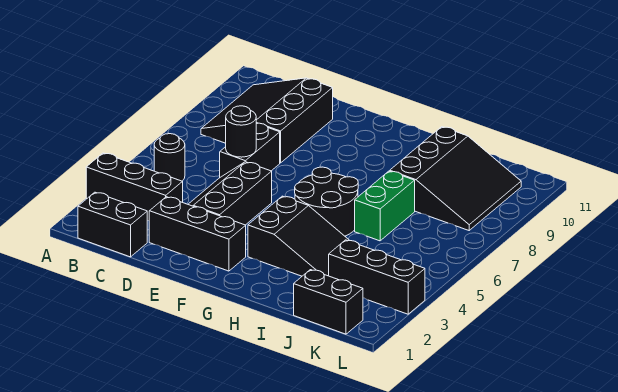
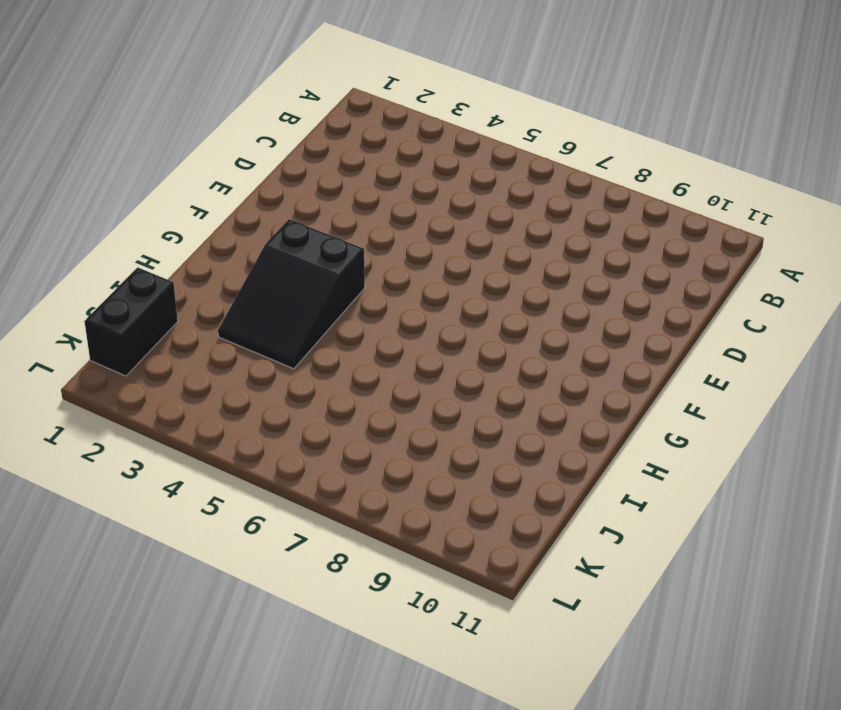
none -> black 1x3 brick [86,153,183,221]
none -> black 1x2 brick [78,192,147,257]
none -> black 1x1 round brick [154,134,185,181]

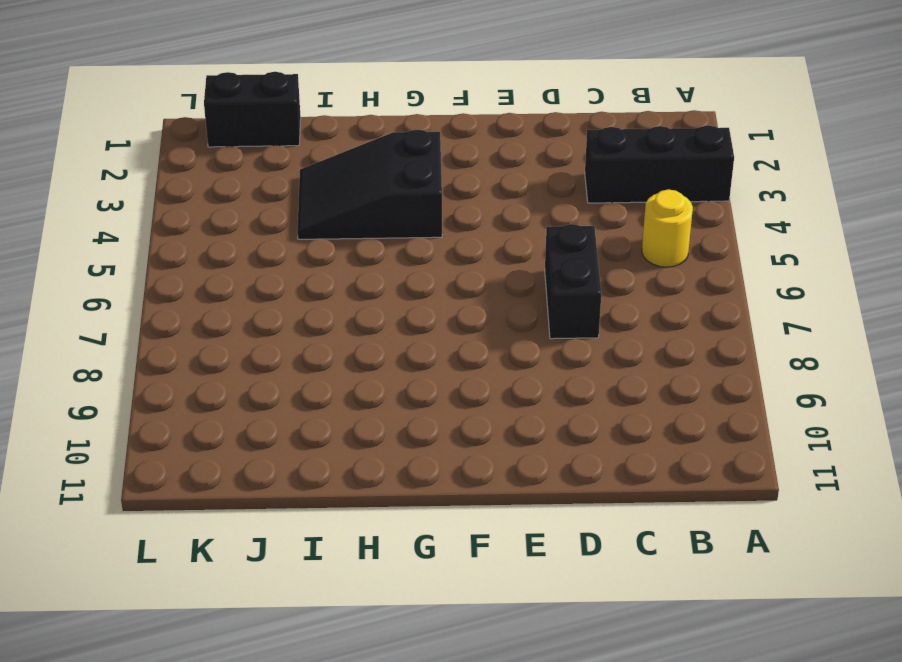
yellow 1x1 round brick [642,189,693,267] -> black 1x1 round brick [154,134,185,181]
none -> black 1x2 brick [78,192,147,257]
none -> black 3x3 slope [201,78,333,163]
none -> black 1x3 brick [149,197,246,271]

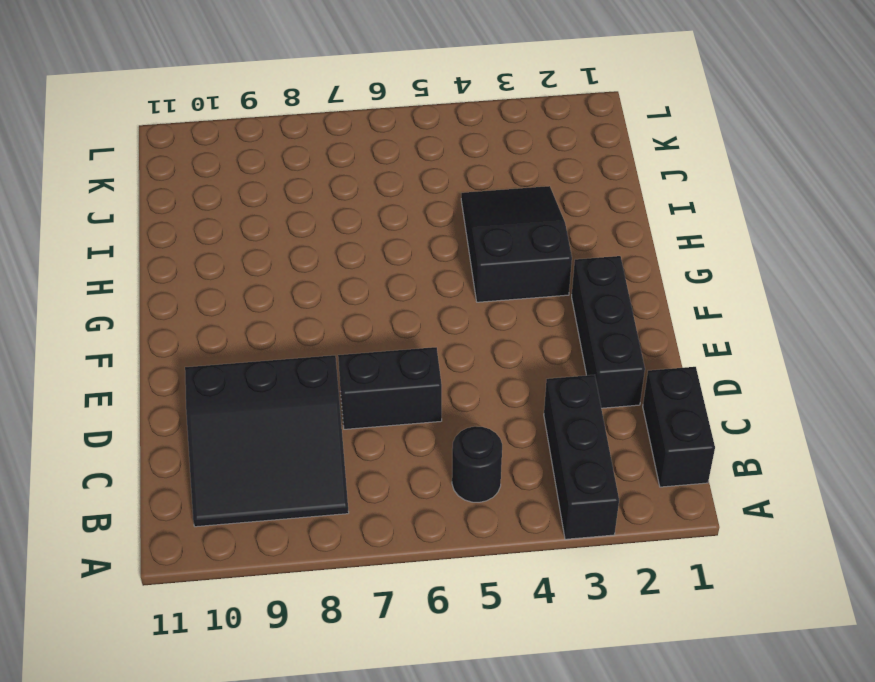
none -> black 2x3 slope [188,162,272,225]
none -> black 2x2 round brick [295,167,358,236]
none -> green 1x2 brick [355,171,415,241]

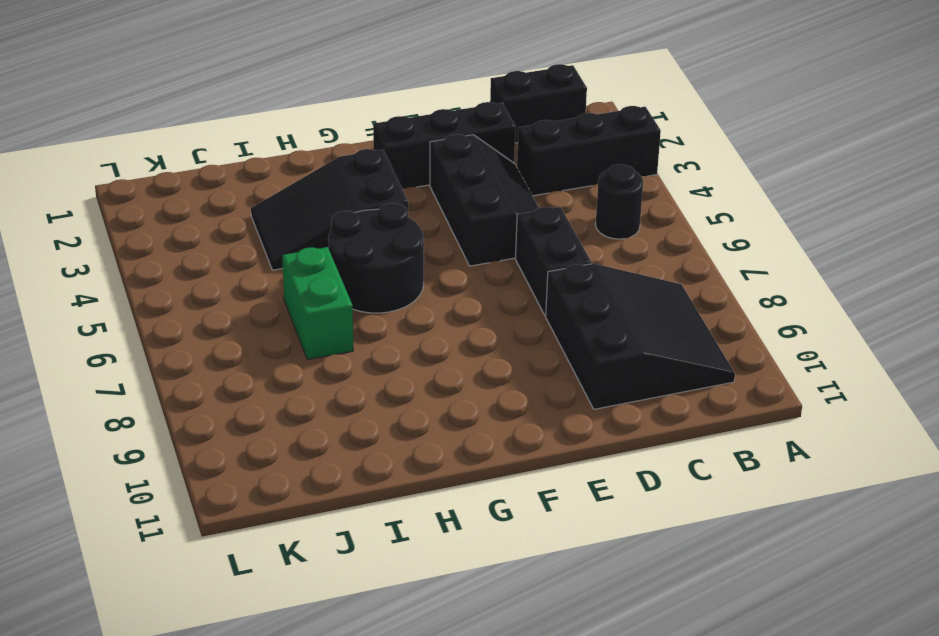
none -> black 3x3 slope [390,127,521,230]
none -> black 1x2 brick [294,270,363,334]
none -> black 1x3 brick [329,240,425,314]

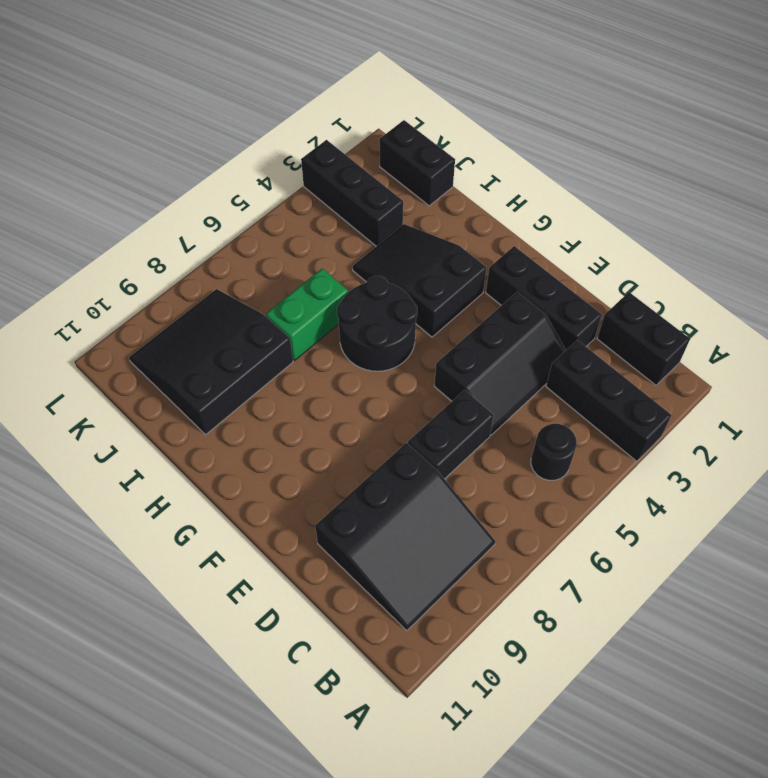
none -> black 1x1 round brick [226,106,256,157]

